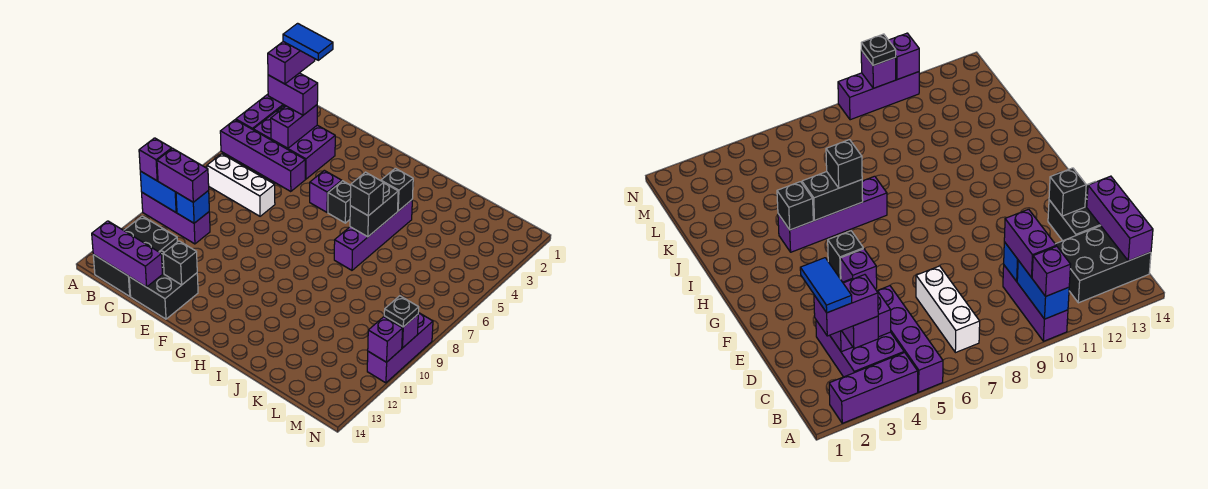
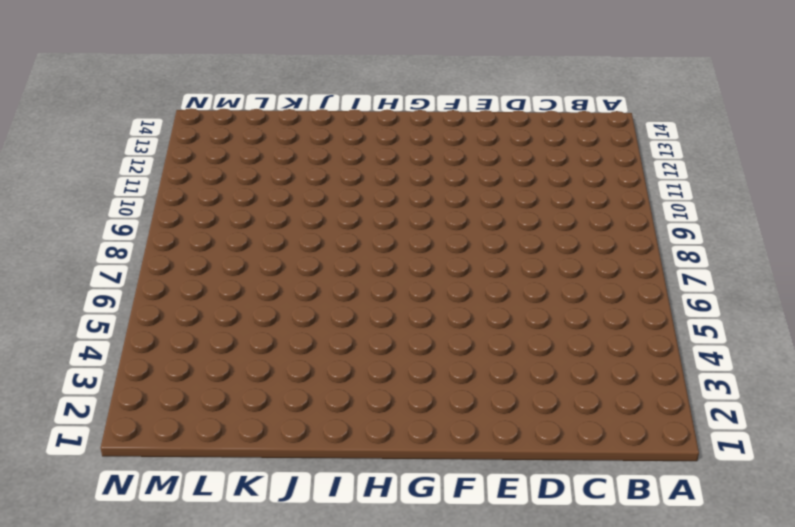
none -> purple 1x3 brick [236,94,286,129]
none -> purple 1x4 brick [220,120,305,192]
none -> purple 1x3 brick [142,193,210,244]

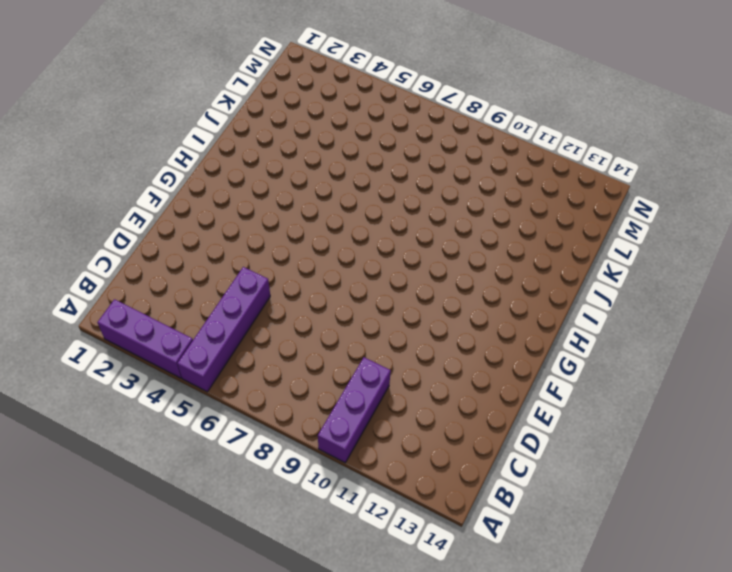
none -> purple 2x3 brick [253,106,335,179]
none -> white 1x3 brick [207,154,275,216]
none -> black 2x3 brick [93,216,177,296]

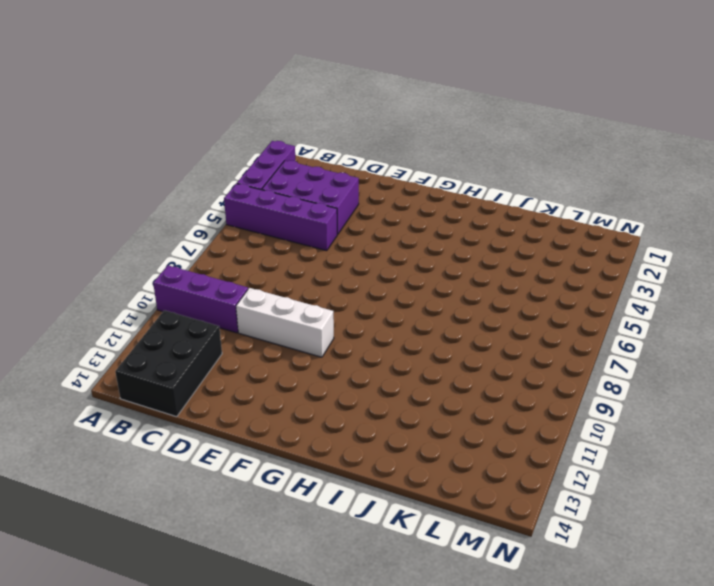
white 1x3 brick [236,288,334,357] -> white 1x3 brick moved to [207,154,275,216]
none -> black 2x2 brick [129,251,198,319]
none -> purple 1x1 brick [310,170,342,212]
none -> black 1x1 brick [328,181,351,223]

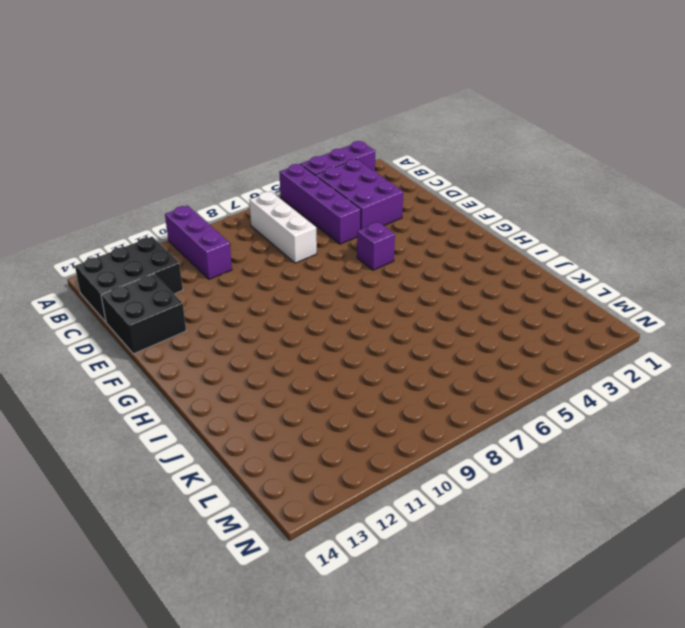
none -> black 1x1 brick [328,181,351,223]
none -> purple 1x4 brick [334,200,412,270]
none -> purple 1x3 brick [367,312,433,383]

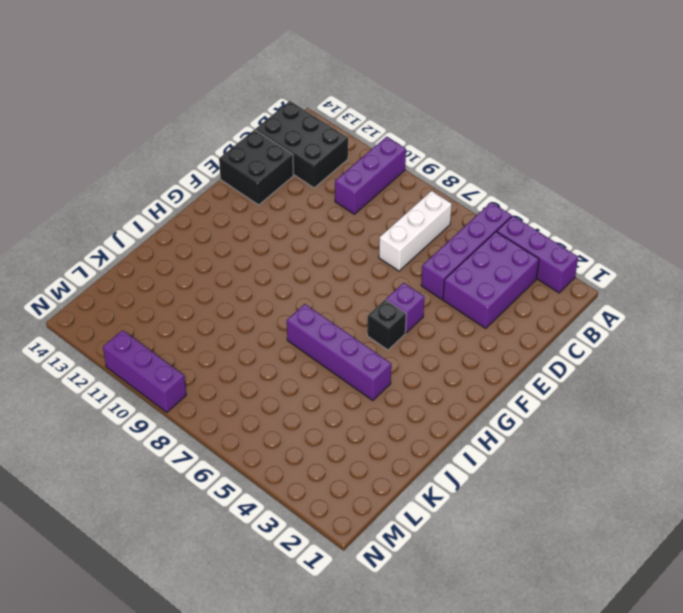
none -> blue 1x2 brick [140,171,177,212]
none -> purple 1x3 brick [92,221,162,287]
none -> purple 1x2 brick [271,105,317,148]

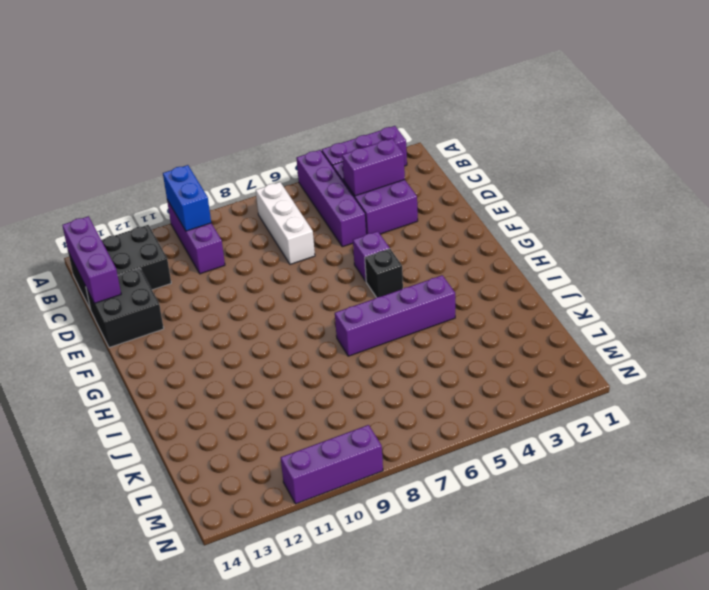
none -> blue 1x1 brick [176,191,209,223]
none -> black 1x1 brick [163,241,197,285]
none -> black 1x1 brick [381,168,413,211]

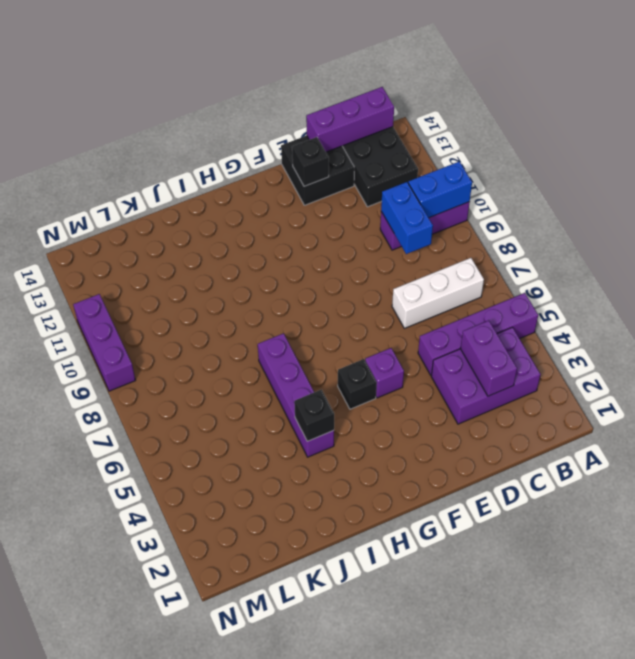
blue 1x2 brick [381,182,433,254] -> blue 1x1 brick [176,191,209,223]
none -> purple 1x3 brick [236,94,286,129]
none -> black 1x2 brick [350,183,398,237]
none -> purple 1x1 brick [384,315,418,348]

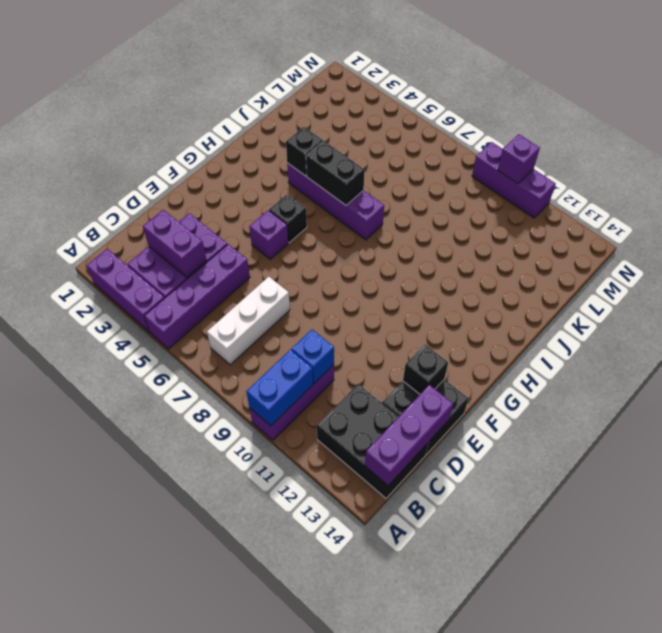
none -> purple 1x1 brick [368,317,403,362]
none -> purple 1x1 brick [139,138,172,181]
none -> purple 1x2 brick [268,73,318,115]

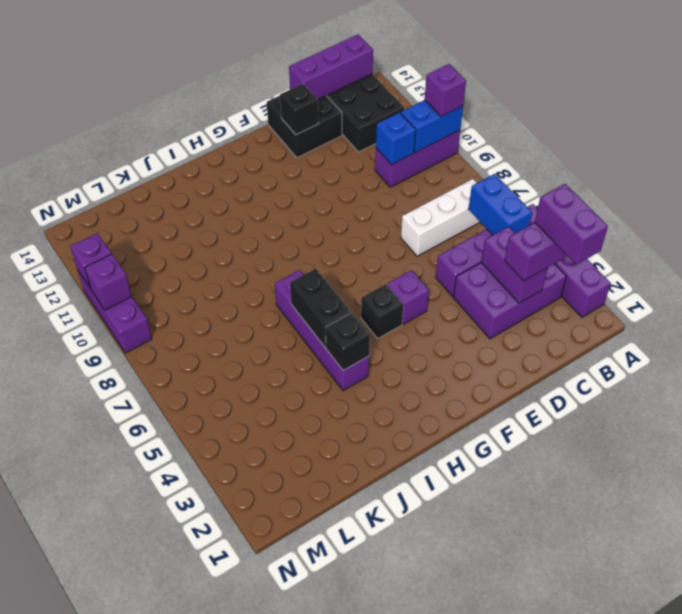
blue 1x2 brick [469,174,532,235] -> none
none -> purple 1x2 brick [157,148,209,202]
none -> black 1x1 brick [350,172,384,216]
none -> black 1x1 plate [384,296,419,327]

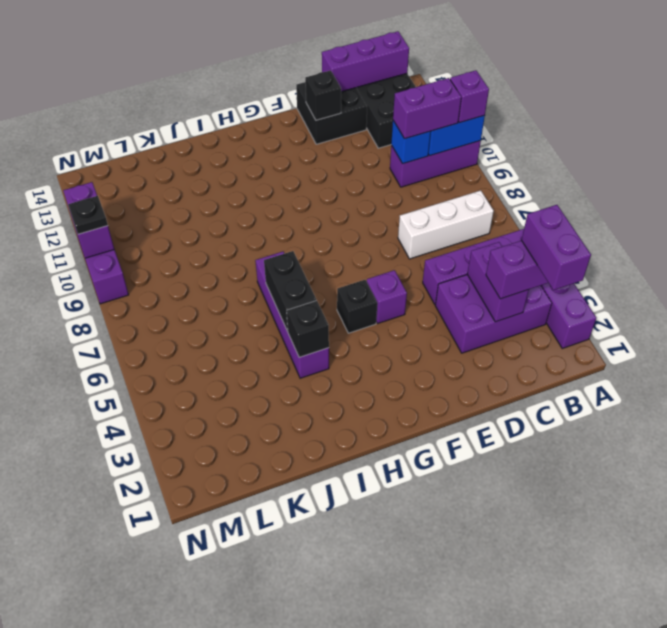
none -> black 1x1 brick [350,172,384,216]
none -> blue 1x2 tile [283,23,333,60]

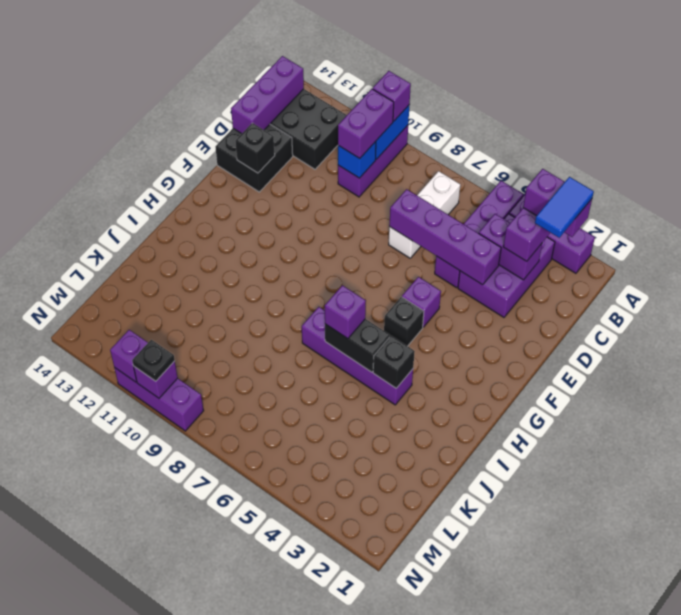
purple 1x4 brick [389,189,501,285] -> none
purple 1x1 brick [325,285,366,339] -> black 1x1 brick [350,172,384,216]

